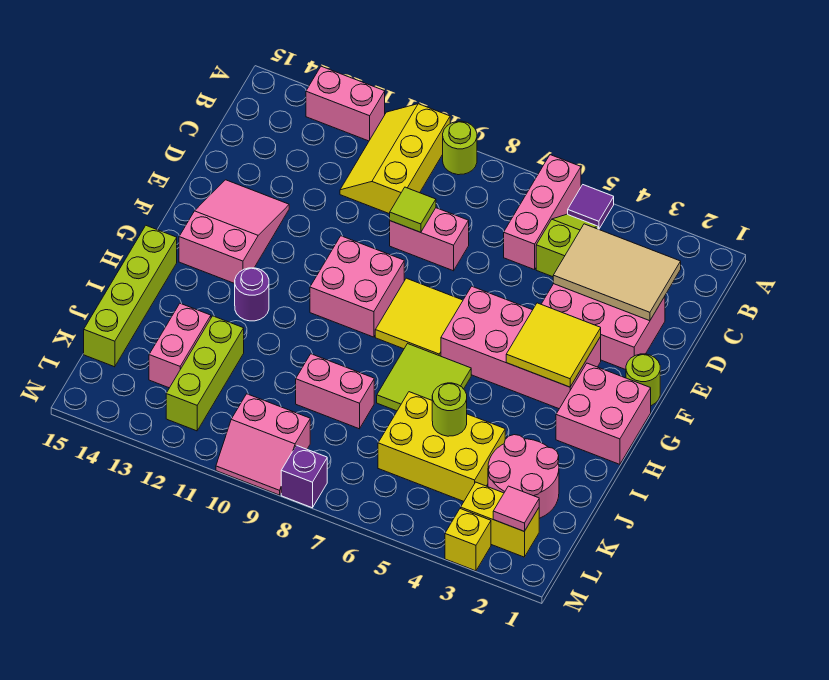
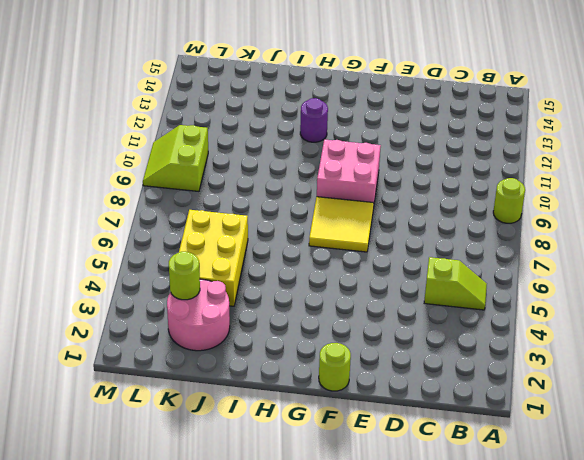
lime 1x1 round brick [169,251,200,300] -> lime 1x1 round brick moved to [432,383,467,436]
lime 2x2 slope [143,125,208,191] -> pink 2x2 slope [216,394,310,495]
none -> purple 1x1 tile [568,185,614,229]
none -> pink 1x3 brick [504,155,581,270]
none -> yellow 2x3 slope [340,104,450,214]
none -> pink 1x2 brick [306,66,385,141]

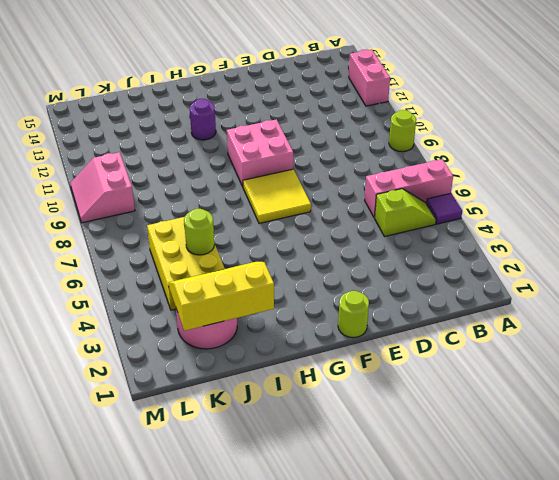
yellow 2x3 slope [168,262,274,331] -> yellow 2x3 slope moved to [340,104,450,214]
none -> pink 2x3 brick [541,284,665,370]
none -> pink 1x2 brick [390,208,469,271]
none -> pink 2x3 slope [179,180,289,284]
none -> pink 2x4 brick [441,286,601,409]

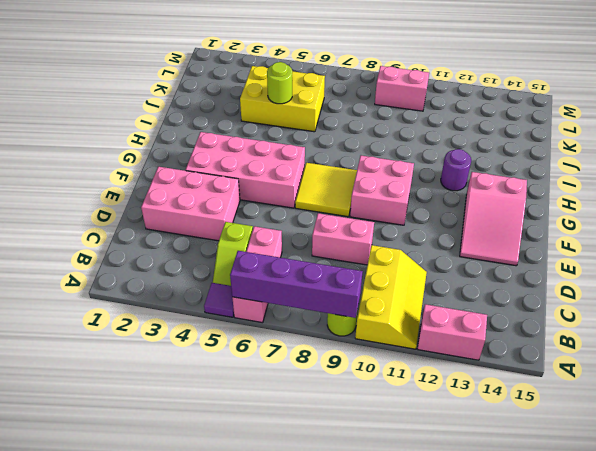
purple 1x4 brick [230,251,363,318] -> none
none -> lime 1x1 round brick [626,354,660,406]
none -> pink 2x2 brick [556,363,651,464]
none -> lime 2x2 tile [377,344,471,411]
none -> lime 1x4 brick [84,226,177,367]

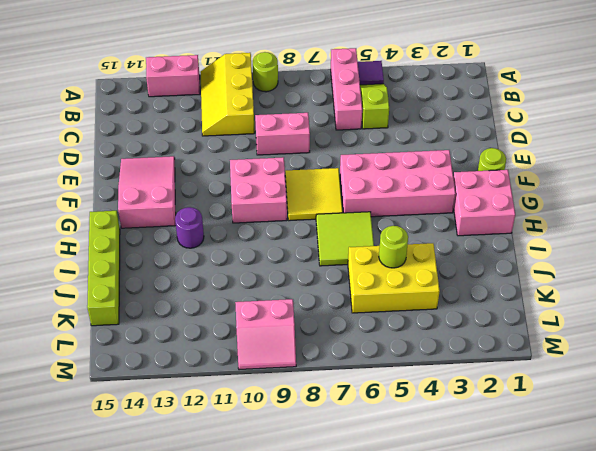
none -> pink 2x3 brick [541,284,665,370]
none -> pink 2x2 round brick [488,435,559,518]
none -> pink 1x2 brick [296,354,374,429]
none -> lime 1x3 brick [166,316,244,431]

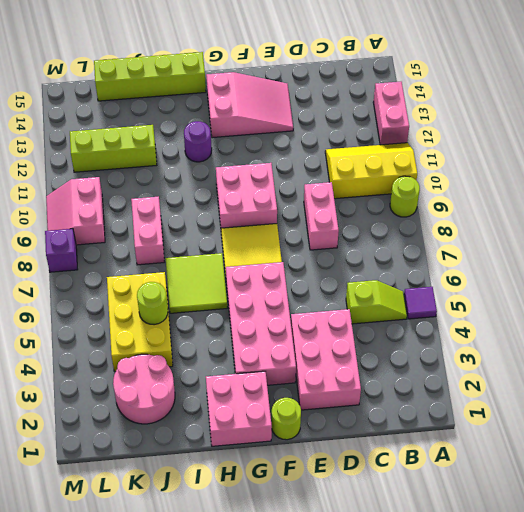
none -> pink 1x3 brick [504,155,581,270]
none -> pink 1x2 brick [149,303,211,388]
none -> yellow 1x2 brick [461,482,539,557]
none -> yellow 1x1 brick [445,508,491,571]

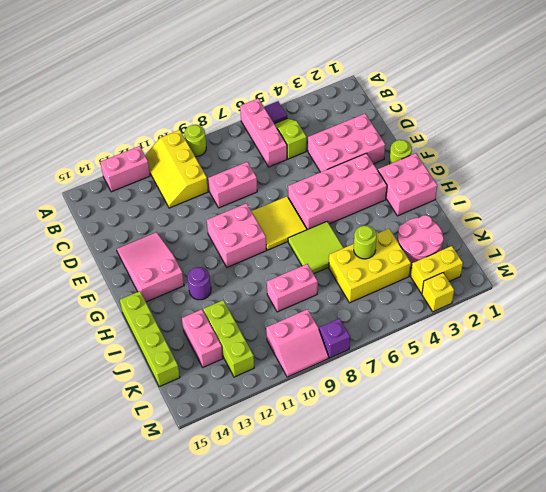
none -> tan 2x3 tile [553,224,681,321]
none -> lime 1x1 tile [390,187,436,232]
none -> yellow 2x2 tile [506,303,601,387]
none -> pink 1x1 tile [493,486,539,532]

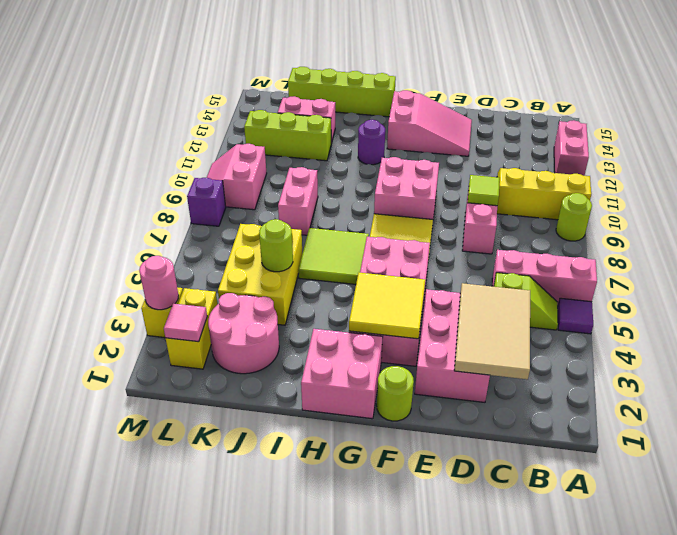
pink 1x1 round brick [139,256,179,310] -> none

